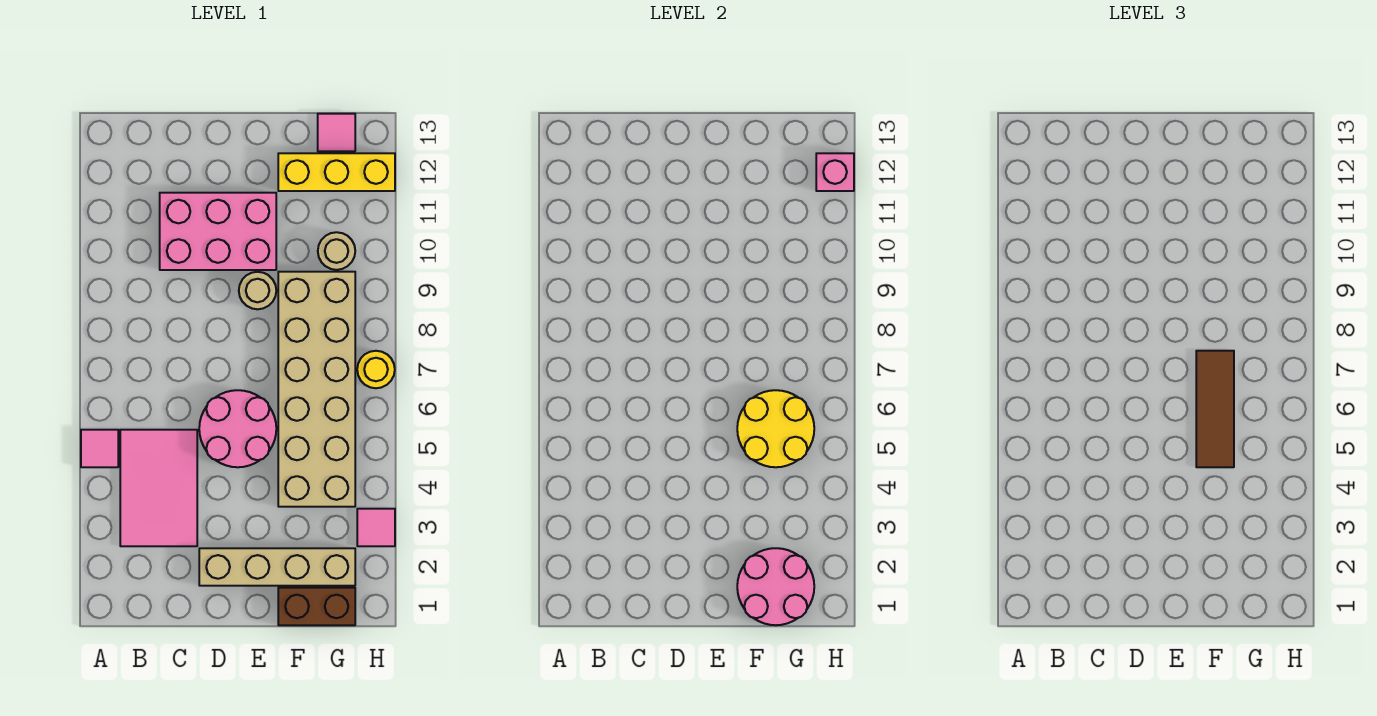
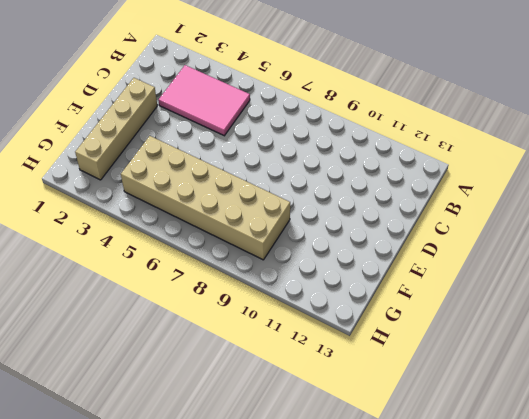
none -> pink 1x1 tile [81,430,118,467]
none -> pink 2x3 brick [160,193,276,270]
none -> pink 2x2 round brick [199,390,276,467]

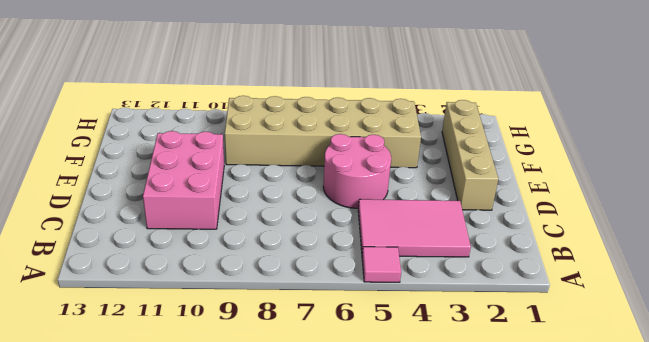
none -> tan 1x1 round brick [239,272,276,309]
none -> brown 1x2 brick [278,588,355,625]
none -> yellow 1x3 brick [278,153,395,191]

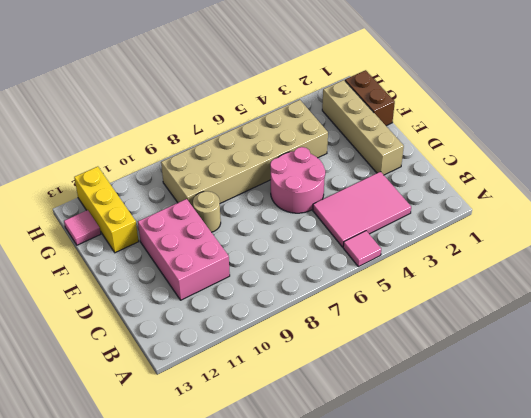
none -> tan 1x1 round brick [318,232,355,270]
none -> pink 1x1 tile [357,509,395,546]
none -> yellow 1x1 round brick [357,351,395,388]

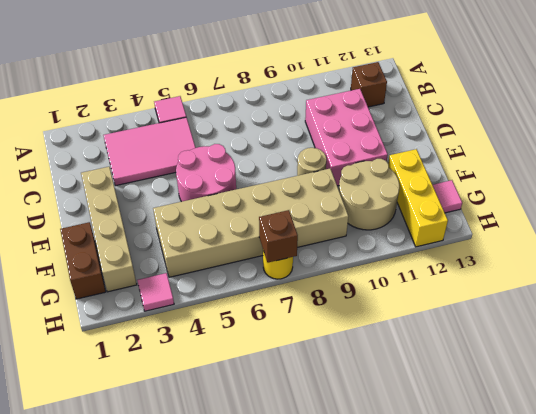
brown 1x1 brick [351,62,387,107] -> none
tan 2x2 round brick [339,159,399,230] -> tan 1x1 round brick [318,232,355,270]
brown 1x1 brick [259,210,298,263] -> none
none -> pink 2x2 round brick [737,548,814,625]
none -> yellow 2x2 round brick [737,390,814,467]
none -> pink 1x1 brick [816,153,854,191]

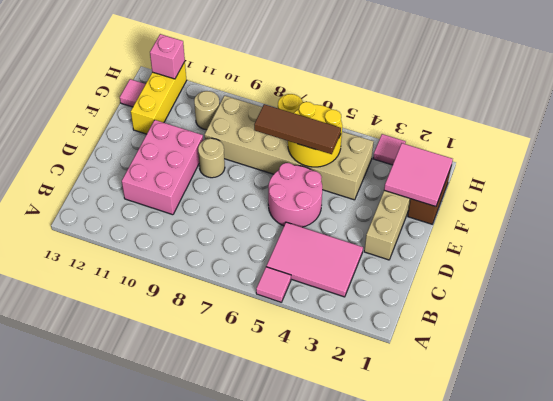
pink 2x2 tile [384,143,453,207] -> pink 2x2 round brick [737,548,814,625]

